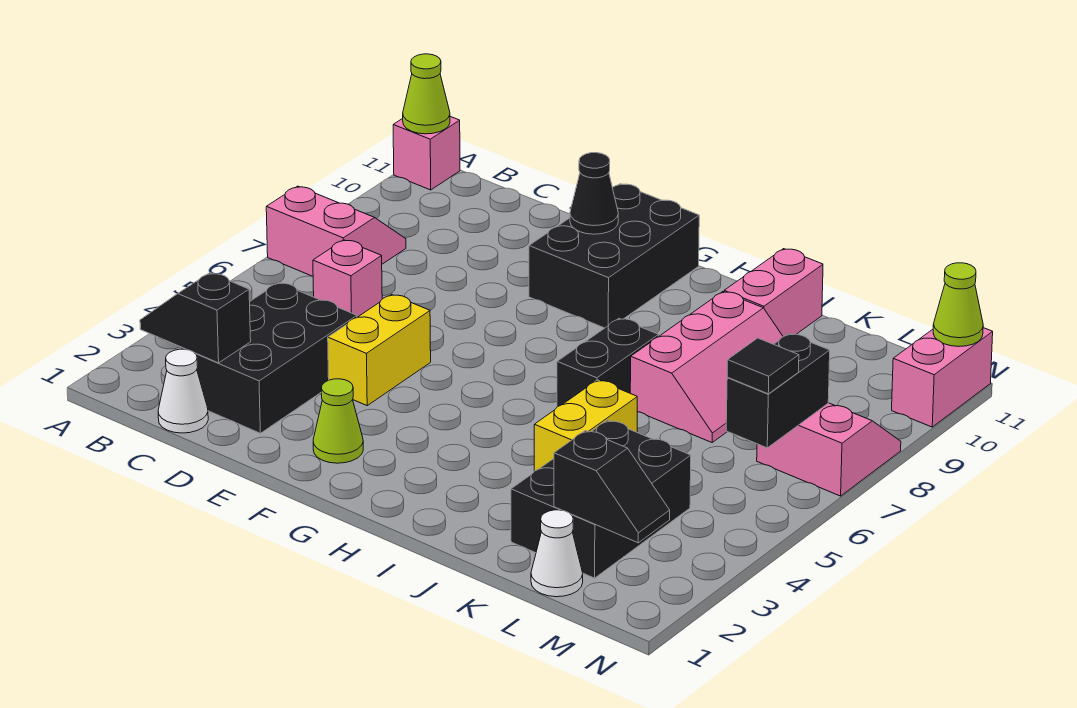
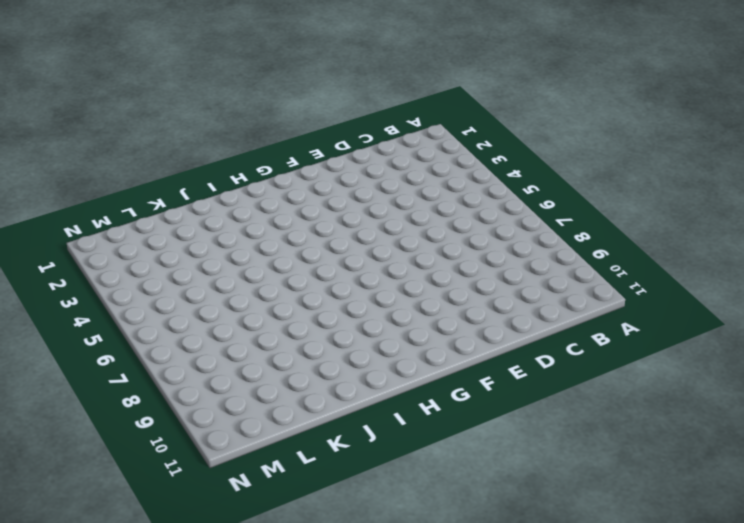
none -> pink 2x2 slope [266,186,406,276]
none -> pink 1x1 brick [393,117,460,190]
none -> white 1x1 cone [158,349,208,433]

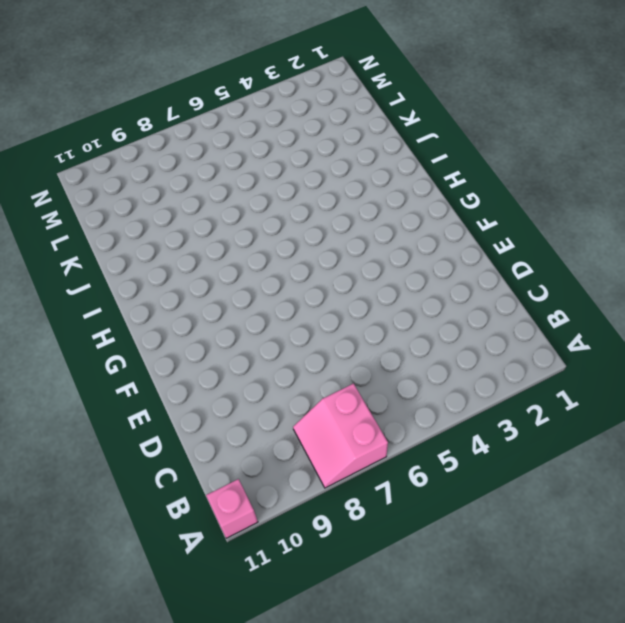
none -> white 1x1 cone [158,349,208,433]
none -> black 2x3 brick [180,283,357,433]
none -> pink 1x1 brick [313,240,382,317]

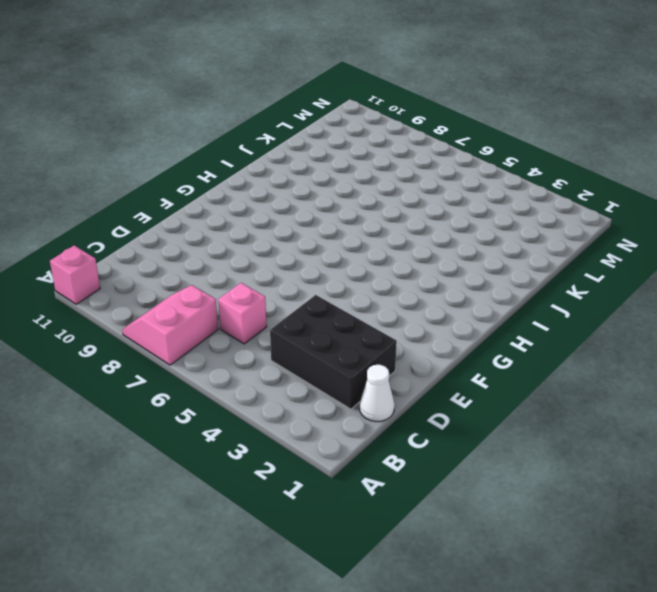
none -> yellow 1x2 brick [328,295,431,405]
none -> lime 1x1 cone [313,379,363,463]
none -> black 2x3 brick [529,184,699,328]

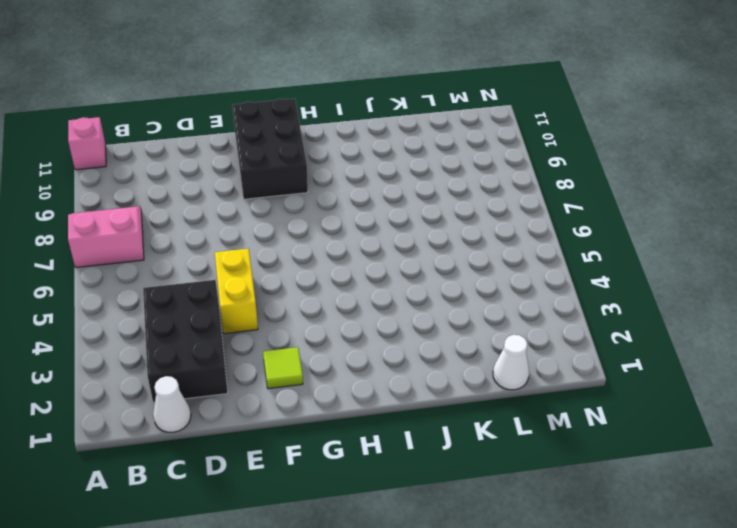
lime 1x1 tile [263,347,303,389] -> lime 1x1 cone [313,379,363,463]
none -> pink 1x1 brick [313,240,382,317]
none -> black 1x2 brick [557,318,659,407]
none -> yellow 1x2 brick [534,380,637,471]

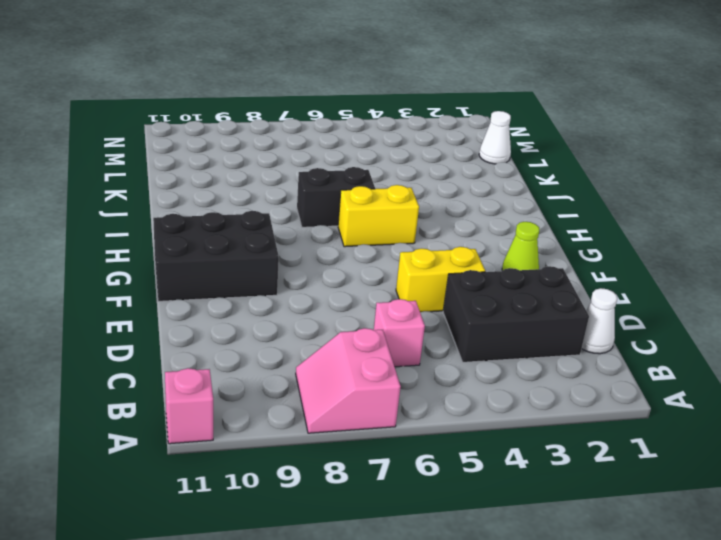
yellow 1x2 brick [338,185,419,247] -> yellow 1x2 brick moved to [534,380,637,471]
none -> pink 2x3 slope [630,292,783,442]
none -> pink 1x2 brick [724,249,823,337]
none -> black 2x3 brick [511,420,691,578]

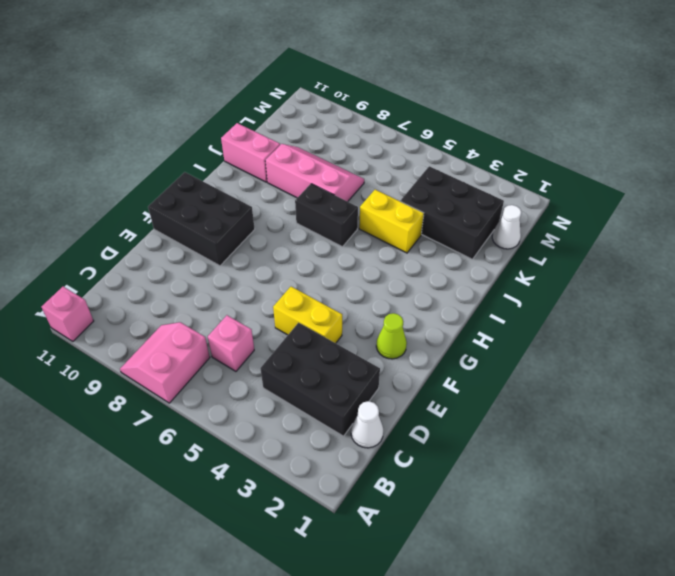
none -> pink 2x2 slope [757,403,901,496]
none -> pink 1x2 brick [892,328,993,427]
none -> lime 1x1 cone [403,54,450,134]

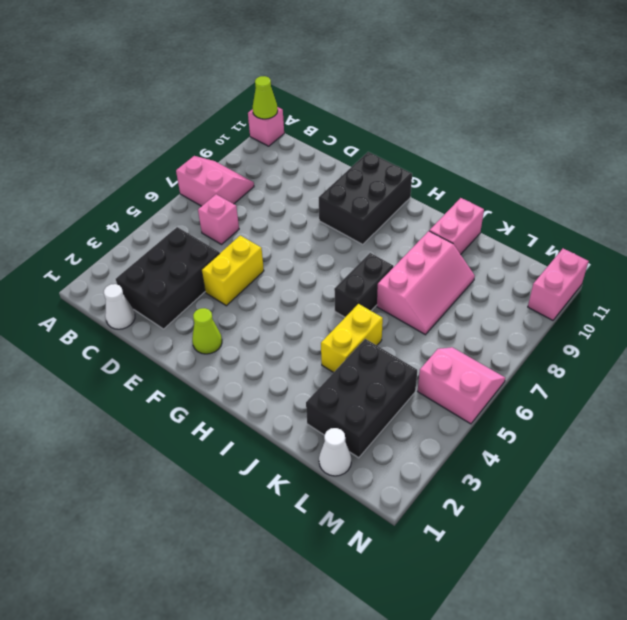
pink 2x2 slope [418,347,505,424] -> pink 2x2 slope moved to [757,403,901,496]
none -> black 1x2 slope [140,273,251,363]
none -> black 1x1 cone [570,153,618,234]
none -> black 1x2 slope [554,431,670,543]

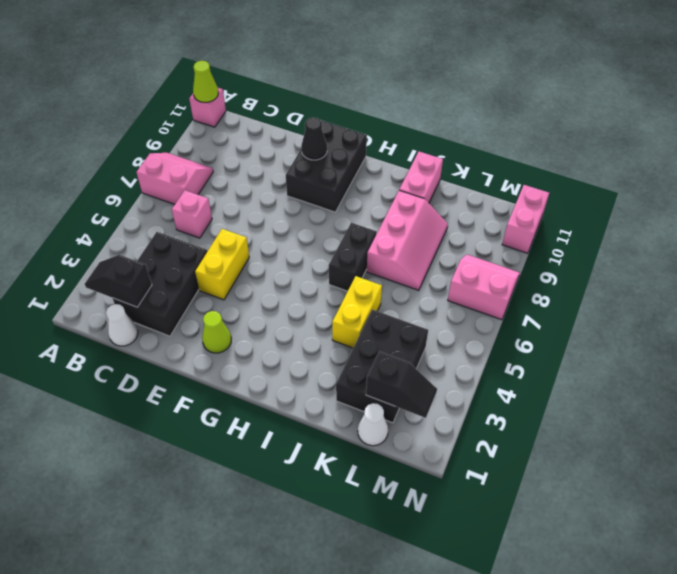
none -> black 1x2 brick [726,334,830,448]
none -> lime 1x1 cone [933,263,983,347]
none -> black 1x1 tile [727,338,799,394]

